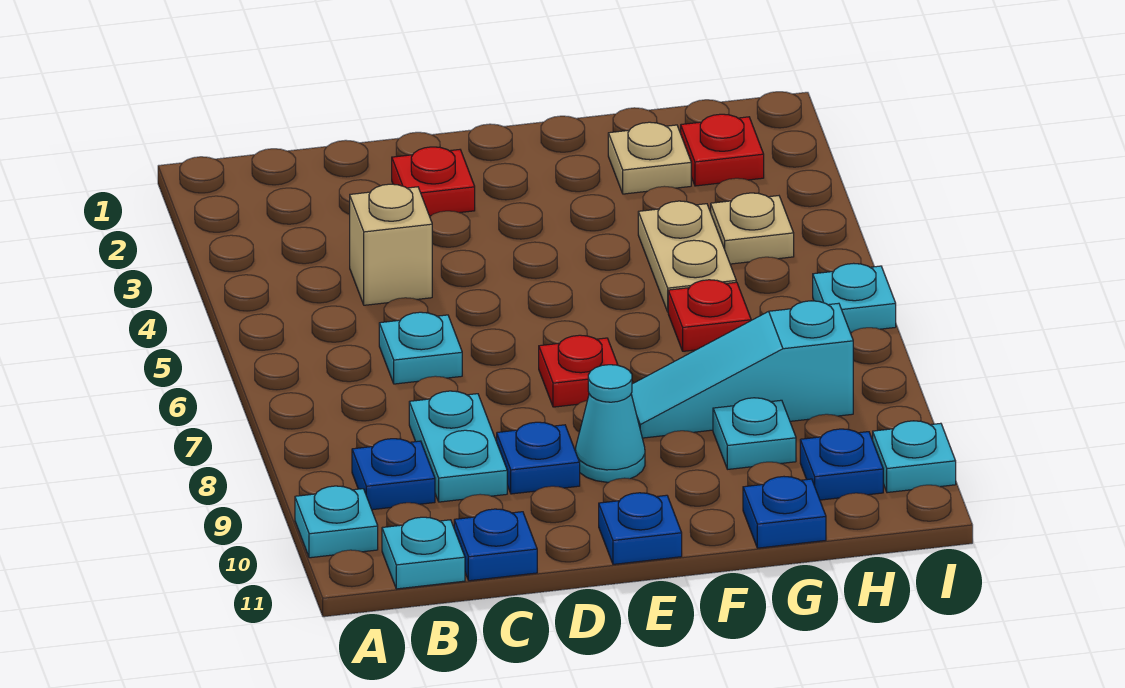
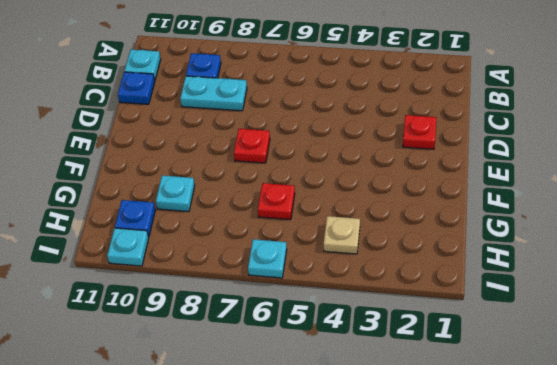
none -> cyan 1x1 plate [295,486,378,558]
none -> tan 1x1 brick [350,184,432,305]
none -> cyan 1x1 plate [379,312,462,384]

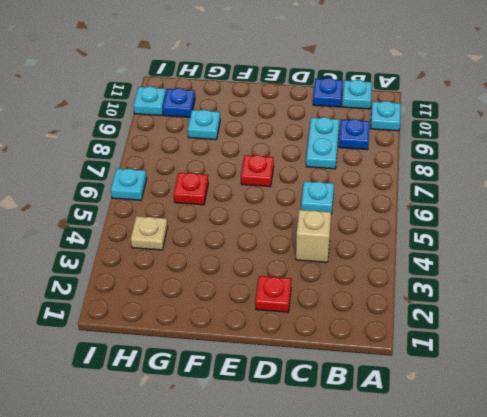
none -> blue 1x1 plate [497,422,580,494]
none -> cyan 1x1 cone [575,365,645,482]
none -> blue 1x1 plate [599,493,682,564]

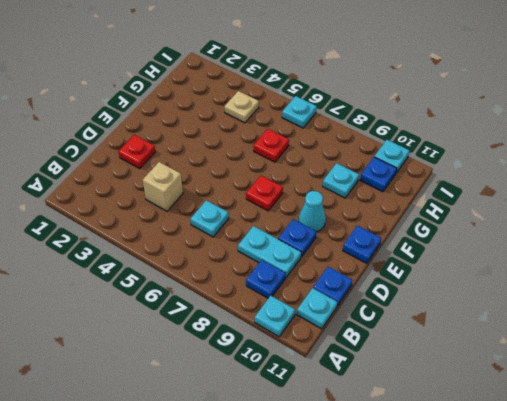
none -> cyan 1x3 slope [631,301,853,438]
none -> tan 1x1 plate [608,122,691,194]
none -> tan 1x2 plate [638,201,736,312]

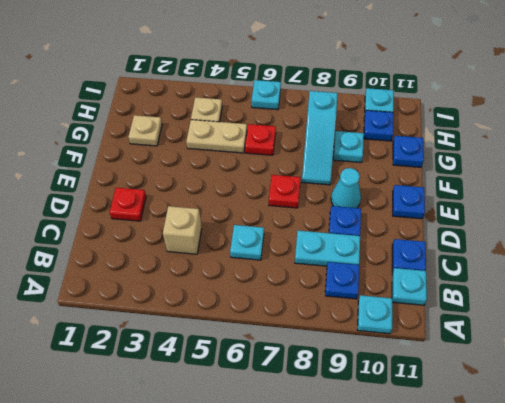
none -> red 1x1 plate [681,114,764,186]

